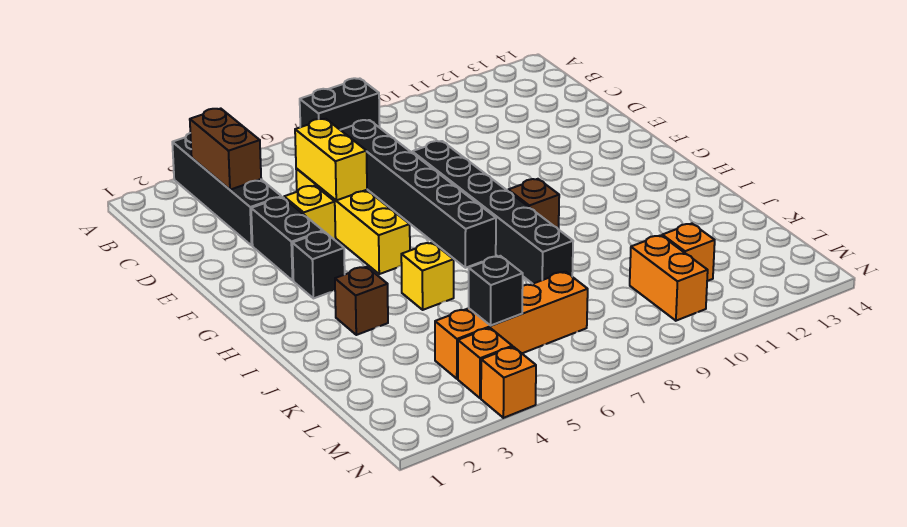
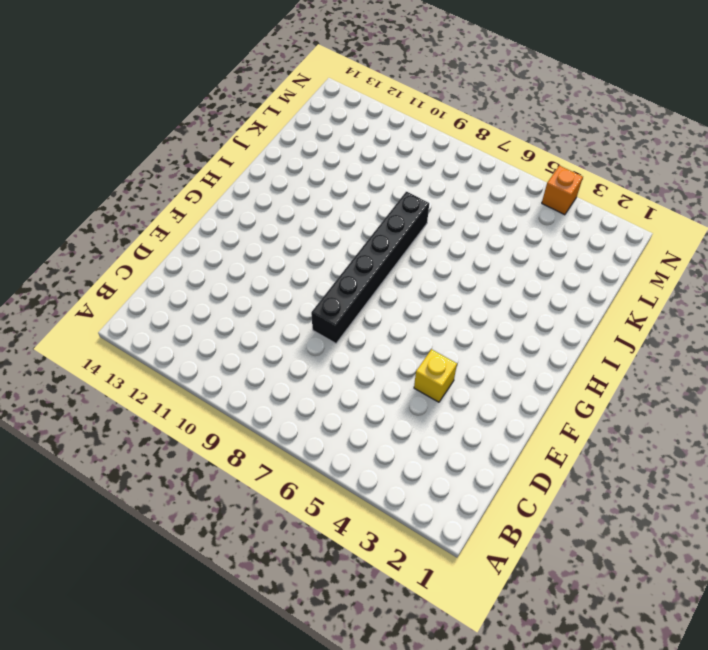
none -> black 1x4 brick [172,133,281,245]
none -> black 1x2 brick [300,78,380,130]
none -> black 1x6 brick [341,120,496,268]

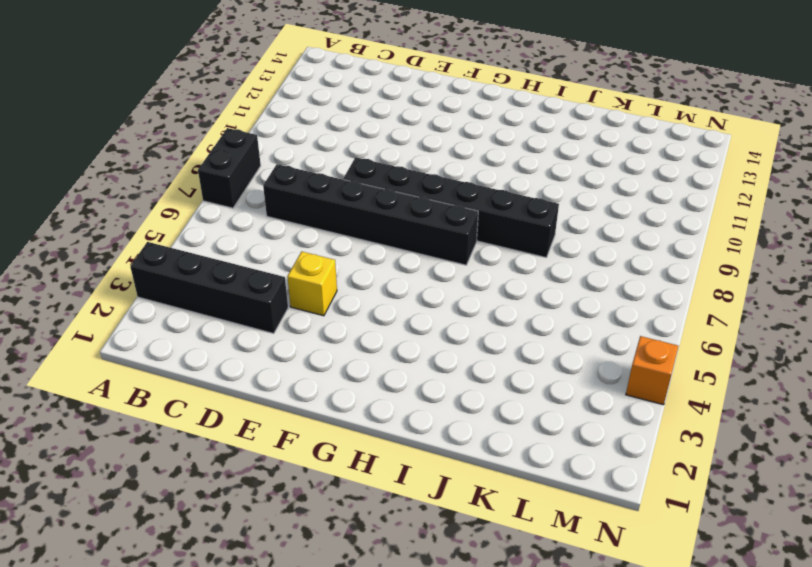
none -> yellow 1x4 brick [296,169,410,274]
none -> black 1x2 brick [251,197,323,280]
none -> black 1x1 brick [292,231,345,298]

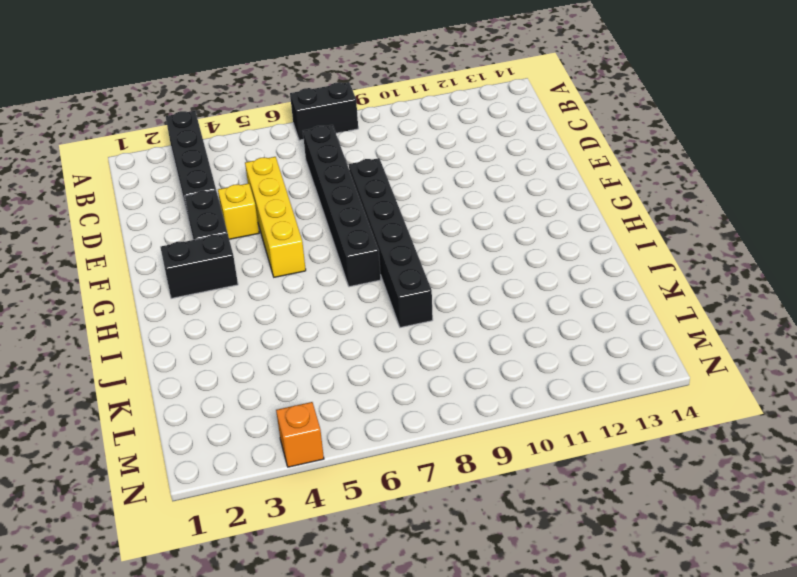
black 1x2 brick [160,233,238,298] -> black 1x1 brick [292,231,345,298]
none -> brown 1x1 brick [508,179,559,230]
none -> brown 1x1 brick [335,267,388,335]
none -> yellow 1x1 brick [401,243,454,310]

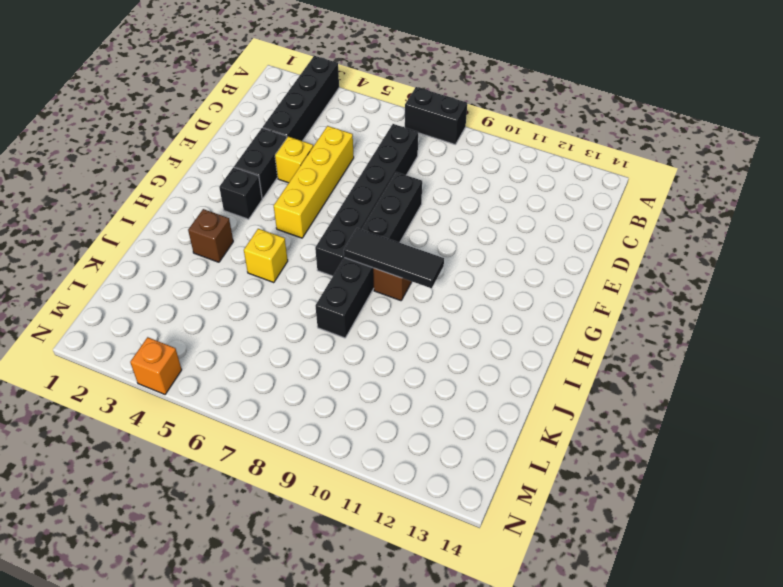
black 1x3 tile [344,228,444,288] -> none
none -> orange 1x4 brick [435,272,588,379]
none -> orange 1x2 brick [630,235,708,321]
none -> orange 1x1 brick [662,224,715,281]

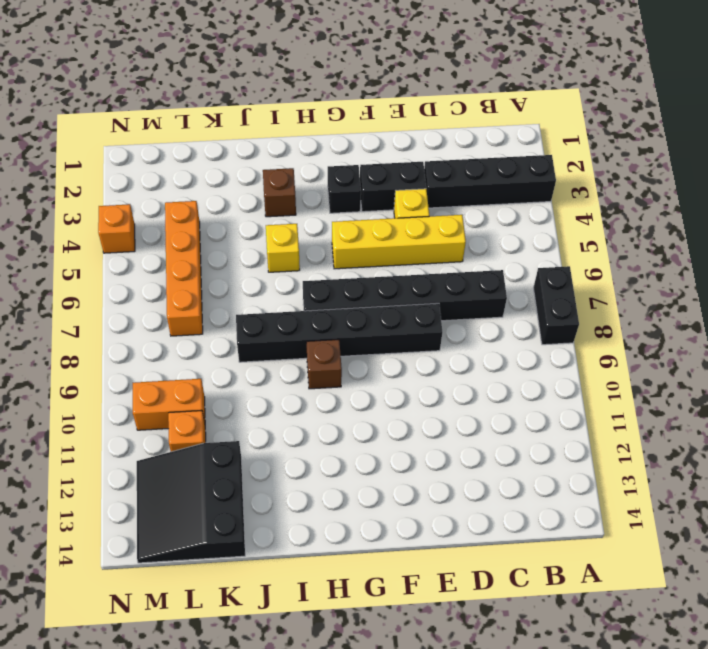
black 3x3 slope [137,441,245,563] -> none
none -> orange 1x1 brick [458,328,512,398]
none -> brown 1x2 brick [190,109,261,190]
none -> yellow 1x2 brick [295,119,367,200]

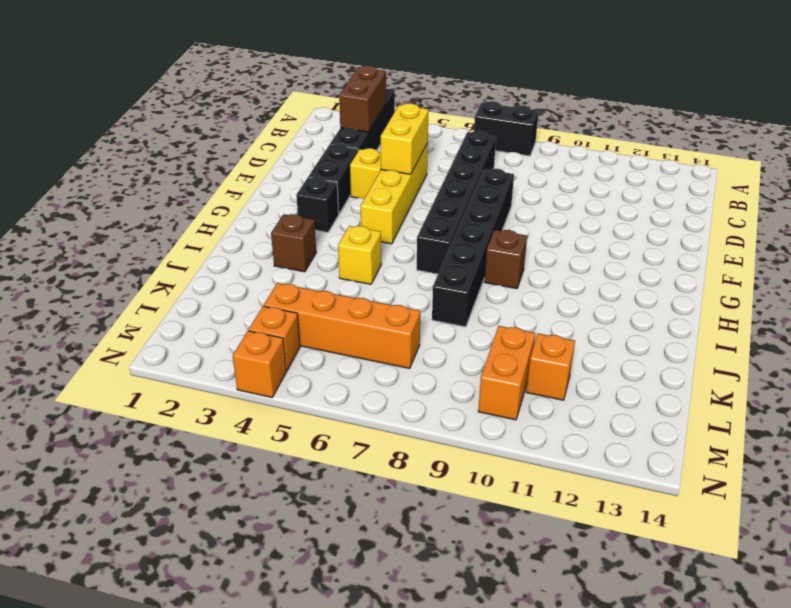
none -> black 1x1 brick [469,256,523,325]

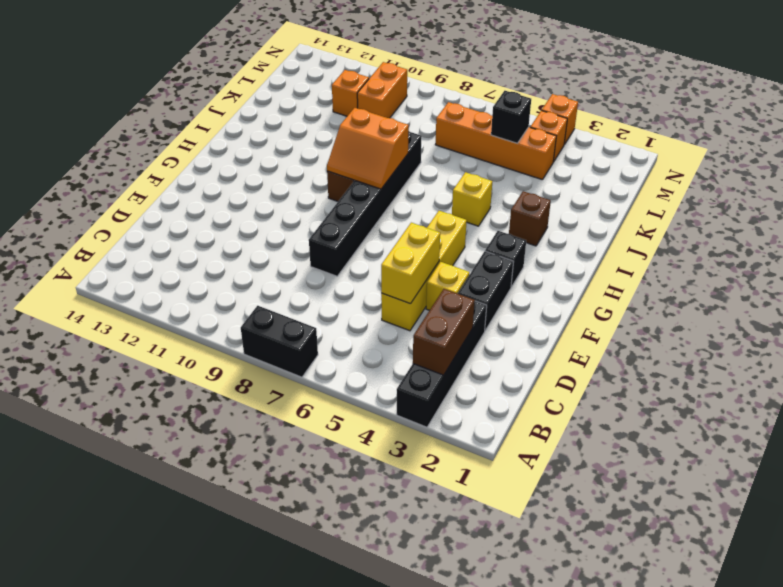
orange 2x2 slope [327,108,409,189] -> none
none -> black 1x6 brick [341,120,496,268]

